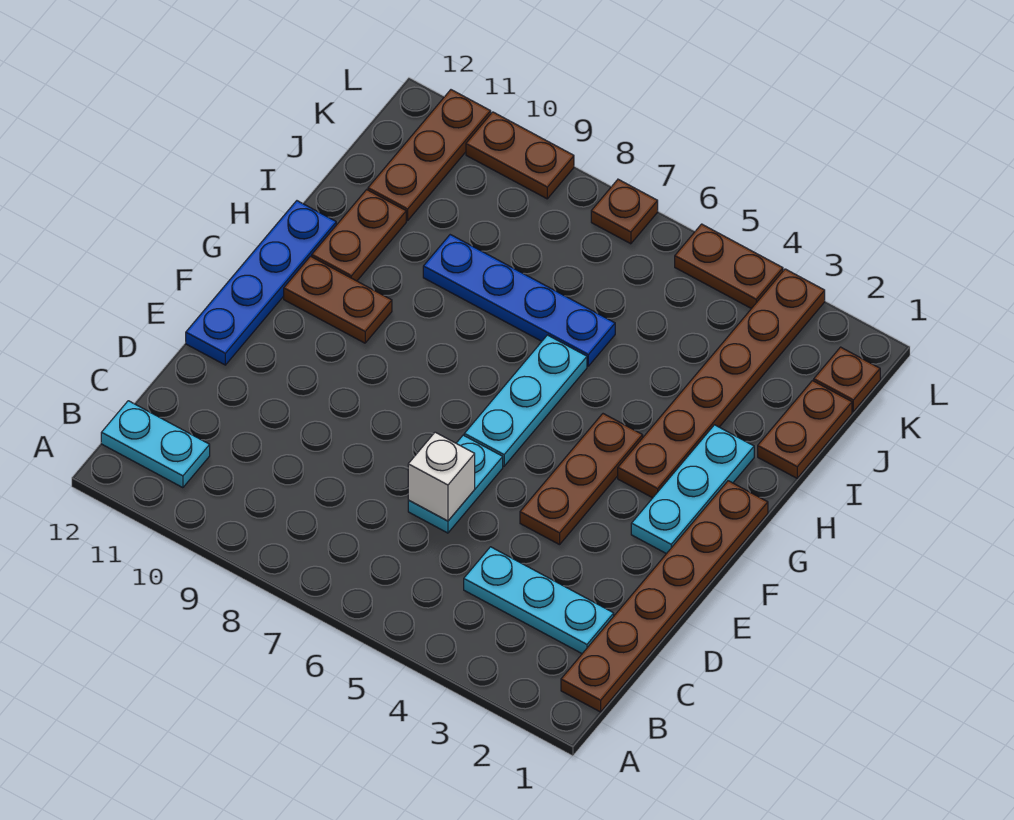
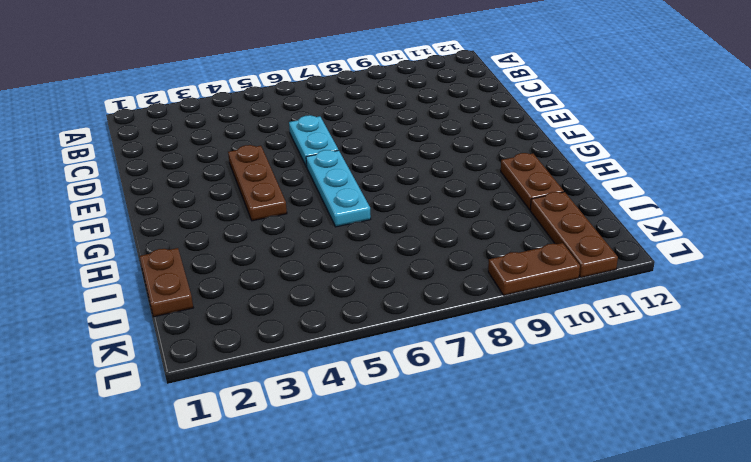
none -> brown 1x6 plate [561,481,768,712]
none -> cyan 1x2 plate [101,401,210,488]
none -> cyan 1x3 plate [464,547,614,653]

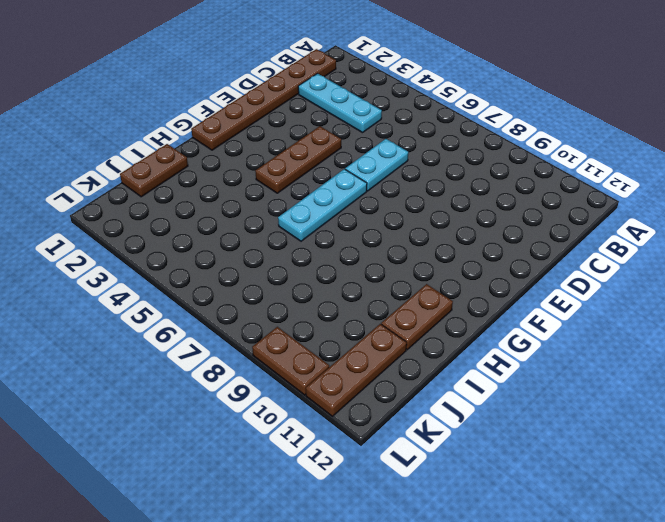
none -> cyan 1x2 plate [101,401,210,488]
none -> blue 1x4 plate [186,201,336,365]
none -> cyan 1x3 plate [631,425,754,554]

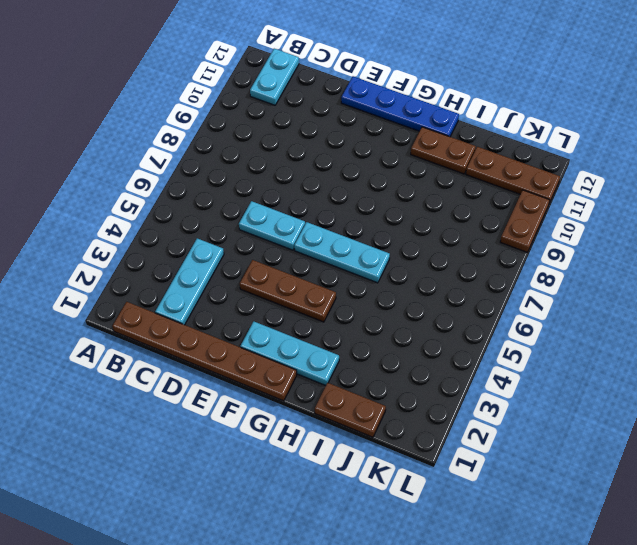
none -> brown 1x6 plate [618,269,825,498]
none -> brown 1x2 plate [284,256,392,343]
none -> blue 1x4 plate [423,235,615,366]

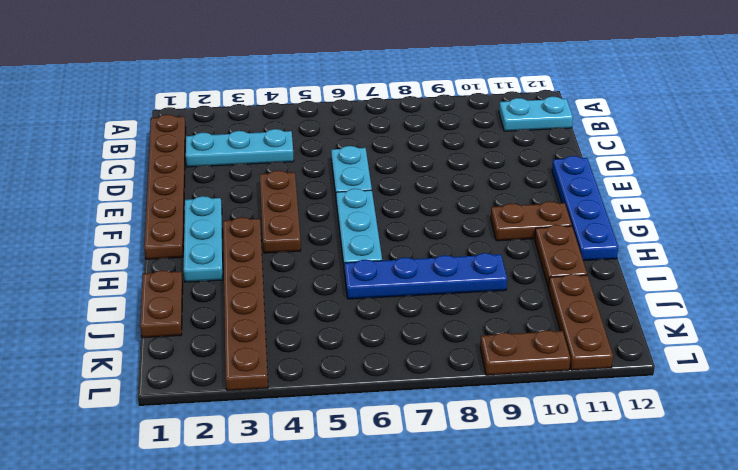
none -> brown 1x1 plate [814,347,880,412]
none -> brown 1x2 plate [675,224,783,309]
none -> brown 1x1 plate [591,179,658,244]

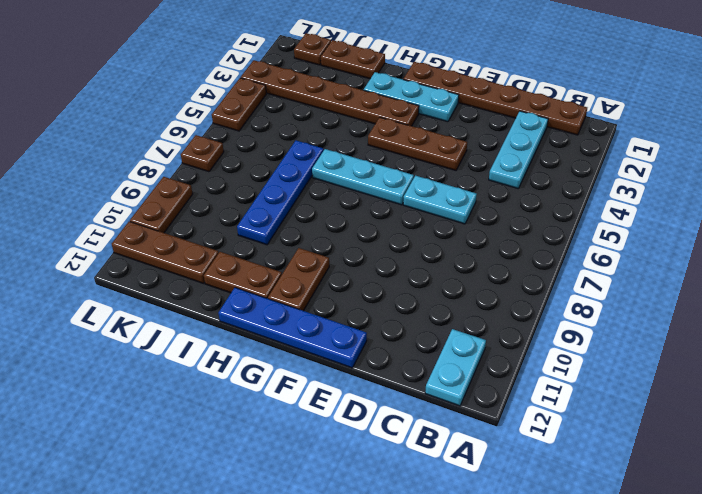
none -> white 1x1 brick [408,432,475,521]

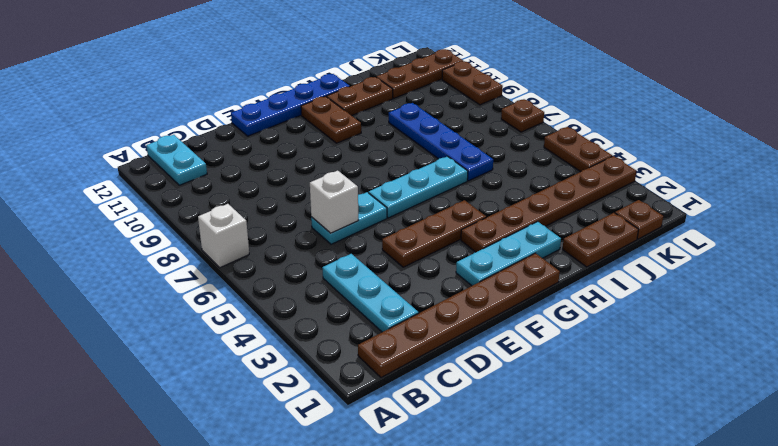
white 1x1 brick [198,204,249,268] -> none

